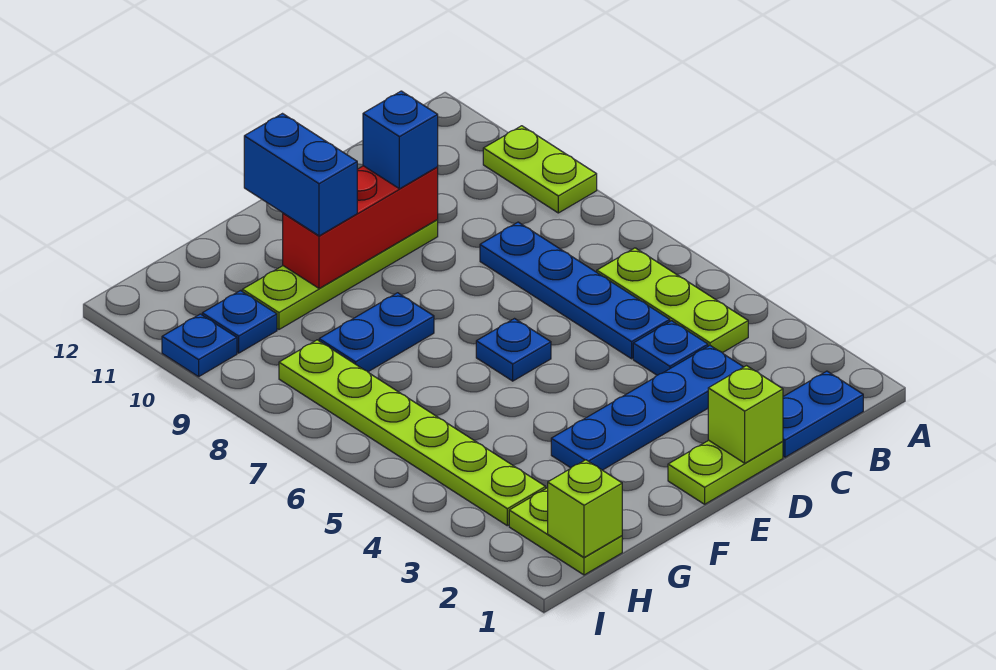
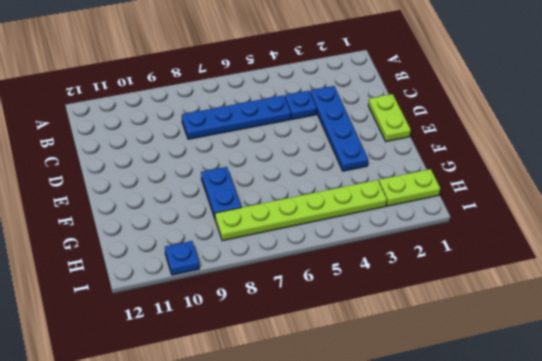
none -> lime 1x2 plate [483,126,597,213]
none -> blue 1x2 plate [783,371,863,457]
none -> lime 1x3 plate [597,248,748,353]

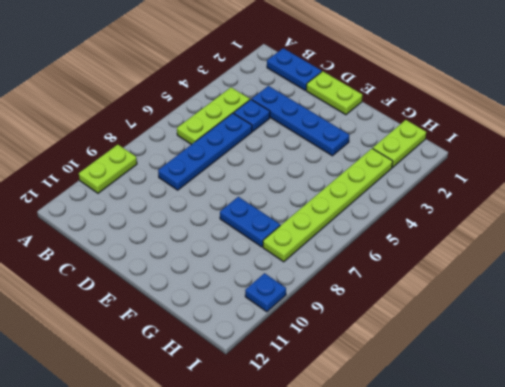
none -> lime 1x4 plate [242,220,438,329]
none -> blue 1x1 plate [476,319,551,381]
none -> blue 1x1 plate [202,291,277,353]

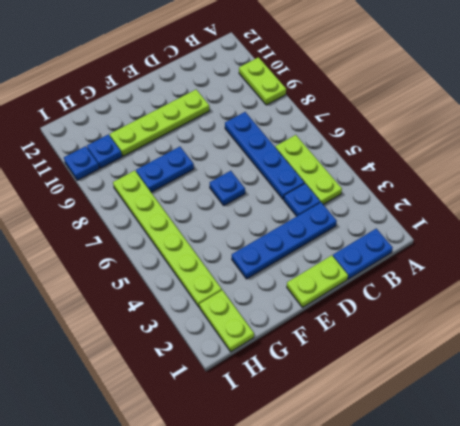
none -> lime 1x1 brick [708,366,783,463]
none -> red 1x3 brick [283,166,438,288]
none -> lime 1x1 brick [548,460,622,557]

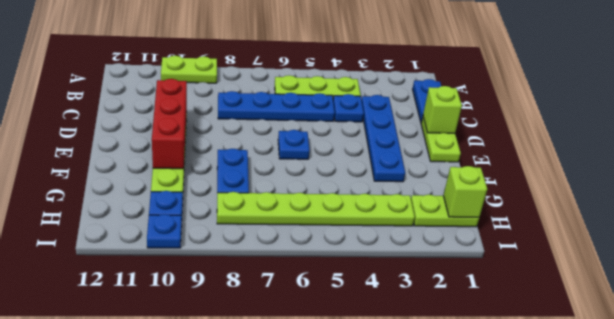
none -> blue 1x1 brick [363,91,438,189]
none -> blue 1x2 brick [244,114,357,236]

